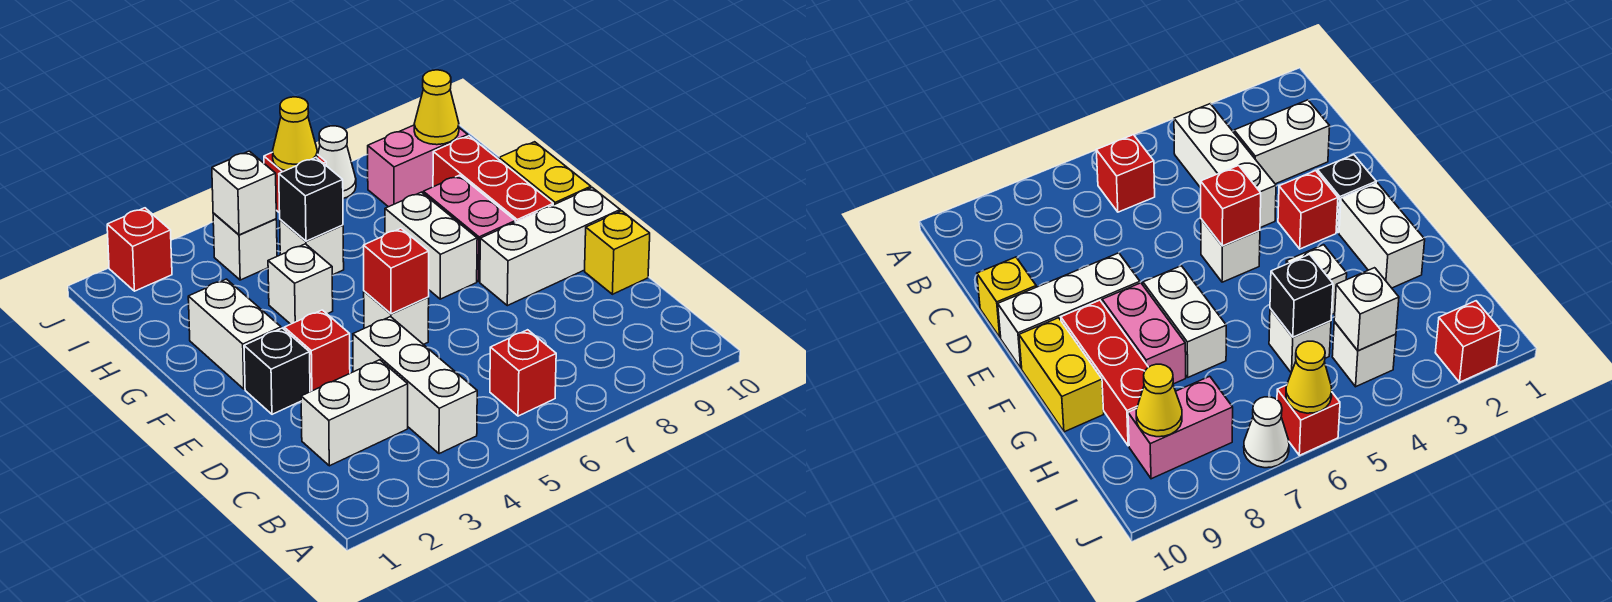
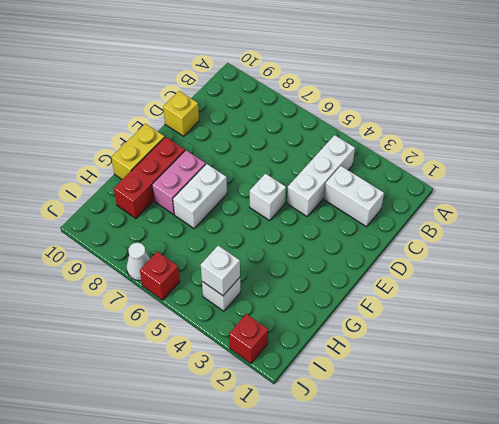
none -> red 1x1 brick [490,330,556,416]
none -> black 1x1 brick [244,328,310,414]
none -> red 1x1 brick [284,310,350,392]

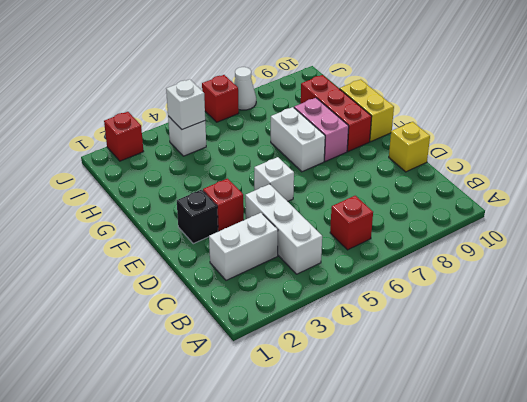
none -> white 1x3 brick [480,188,620,306]
none -> white 1x2 brick [188,279,281,389]
none -> white 1x1 brick [268,244,333,324]

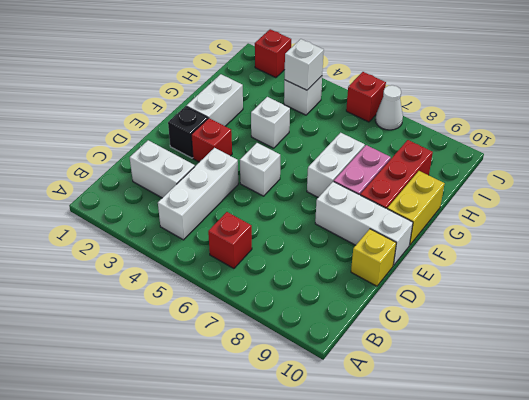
none -> white 1x1 brick [280,220,344,275]
none -> pink 1x2 brick [368,125,468,207]
none -> red 1x1 brick [364,228,429,314]

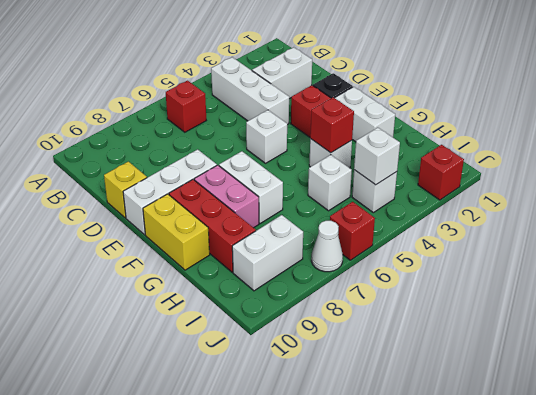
red 1x1 brick [310,97,354,153] -> red 1x1 brick moved to [364,228,429,314]
white 1x2 brick [232,215,303,291] -> pink 1x2 brick [368,125,468,207]
none -> black 1x1 brick [279,158,343,241]
none -> yellow 1x1 cone [414,70,459,145]
none -> yellow 1x1 cone [273,97,317,171]

